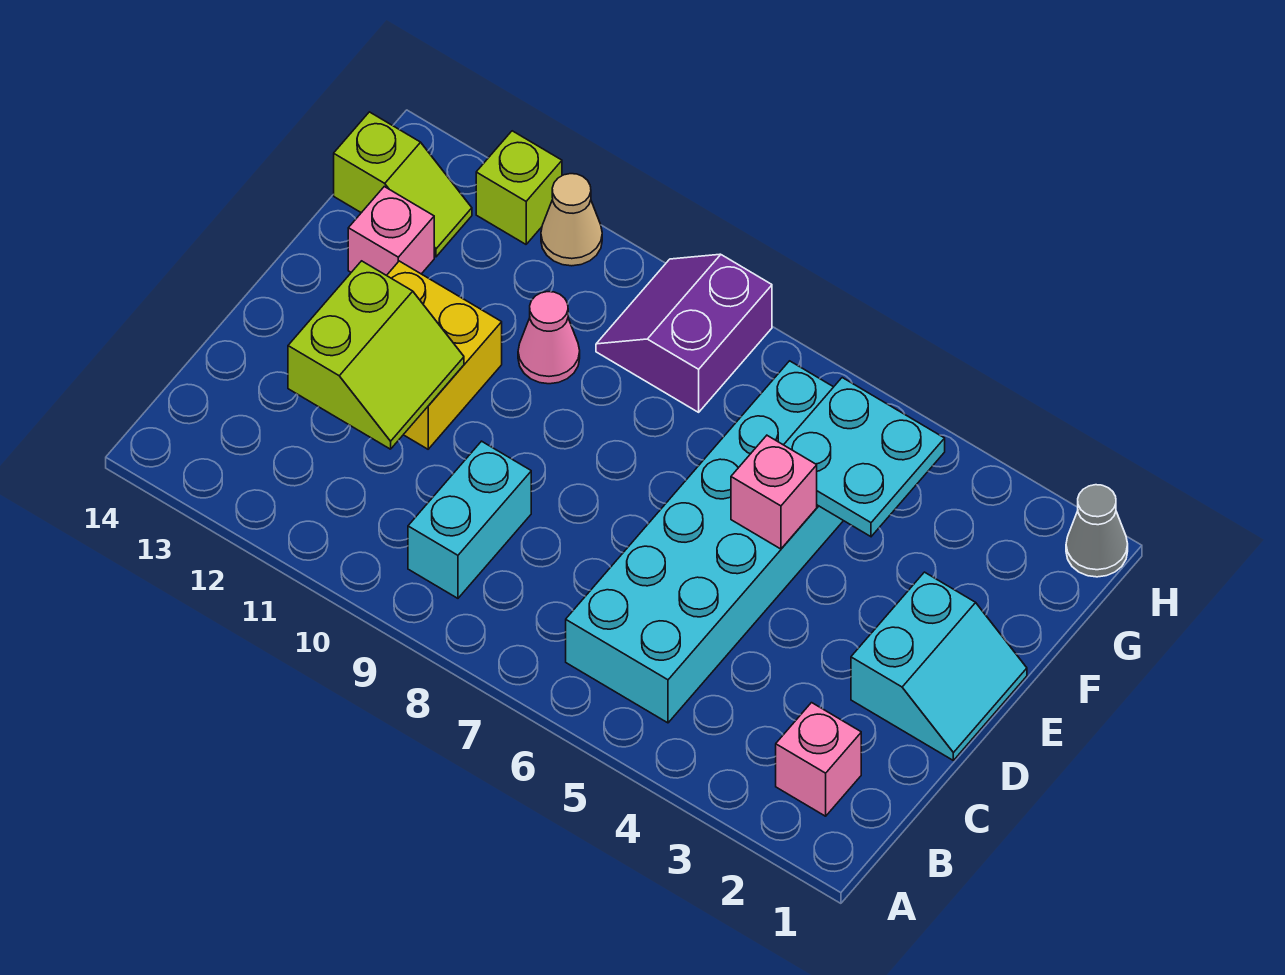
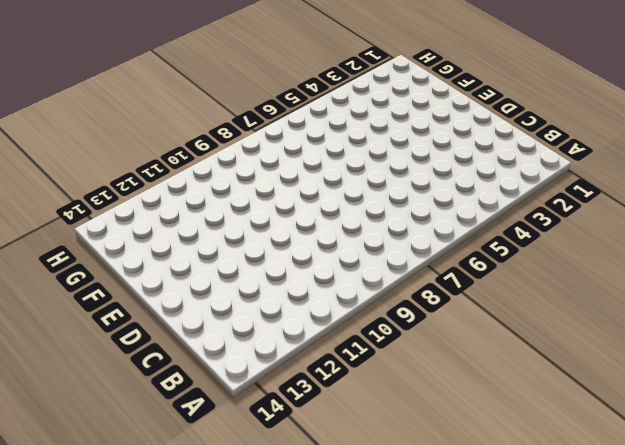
none -> pink 1x1 brick [776,703,861,816]
none -> cyan 2x6 brick [566,361,843,723]
none -> cyan 1x2 brick [408,441,531,598]

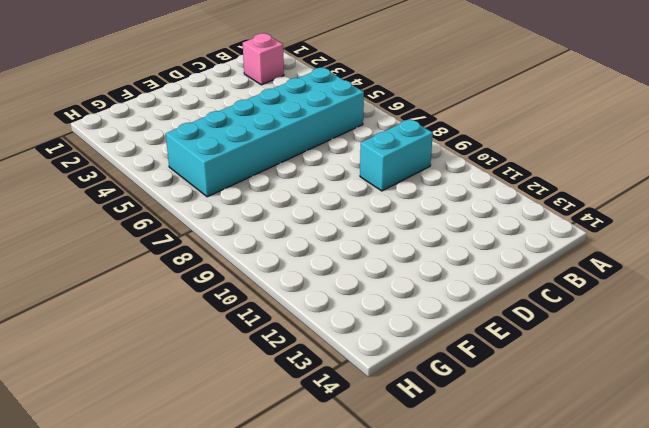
none -> cyan 2x2 slope [851,572,1027,760]
none -> yellow 2x2 brick [387,261,502,449]
none -> pink 1x1 cone [518,292,580,384]

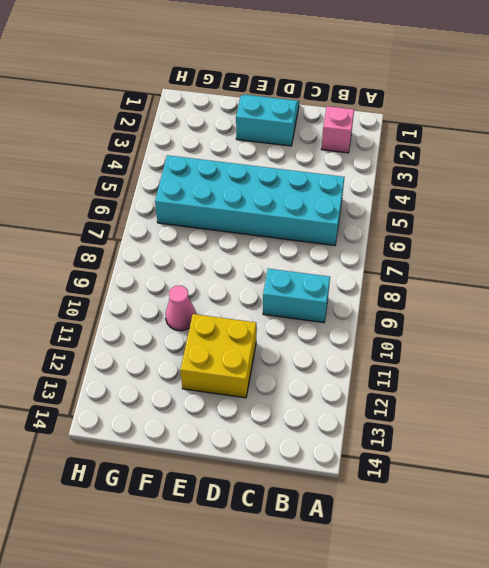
none -> pink 1x1 brick [348,187,434,275]
none -> purple 2x2 slope [596,254,772,412]
none -> lime 1x2 slope [334,112,472,257]

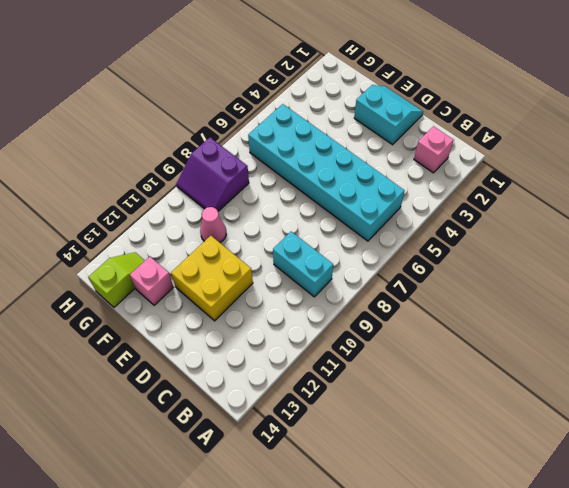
none -> grey 1x1 cone [1066,485,1128,577]
none -> tan 1x1 cone [541,174,602,266]
none -> lime 1x1 brick [476,131,562,244]

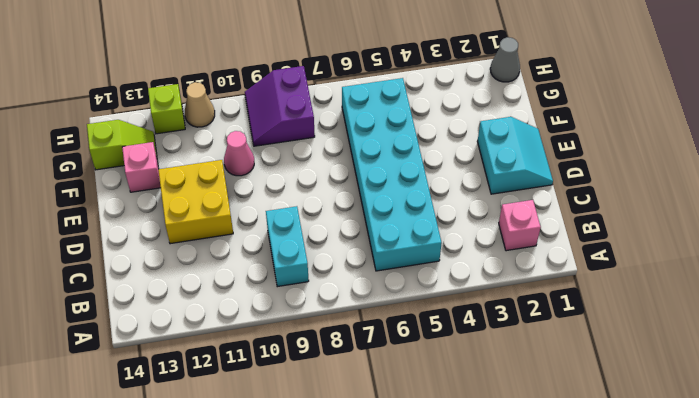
none -> lime 2x2 slope [288,261,464,449]
none -> pink 1x1 brick [731,435,817,549]
none -> cyan 2x2 plate [784,378,945,537]

